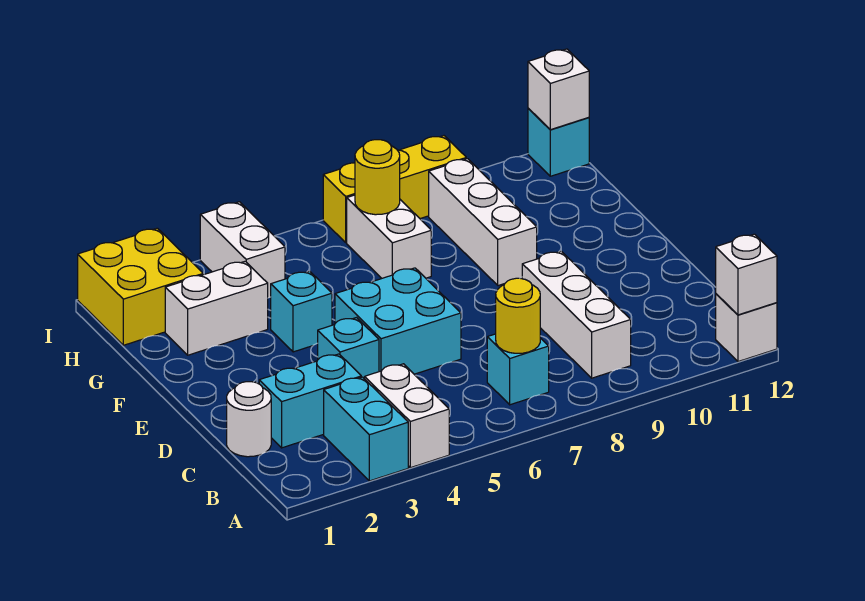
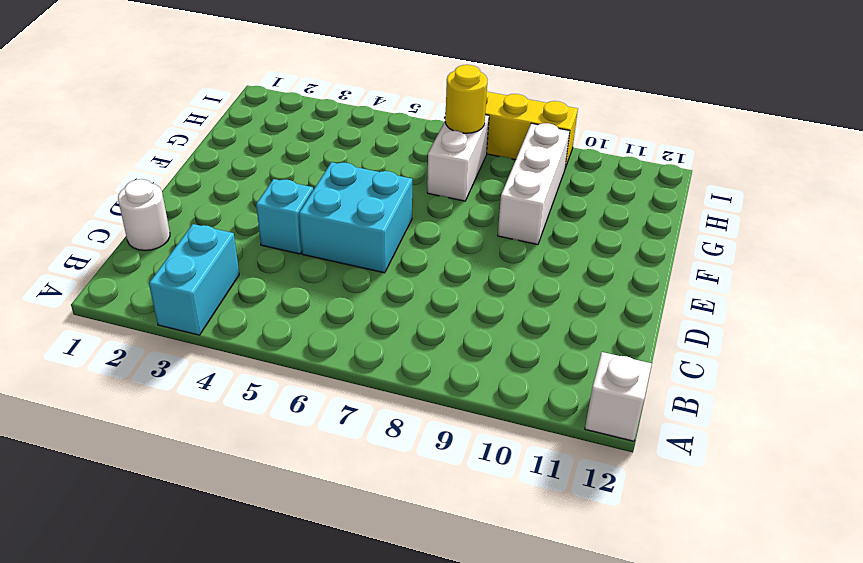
none -> white 1x2 brick [365,364,449,468]
none -> cyan 1x1 brick [487,334,549,405]
none -> white 1x3 brick [522,251,631,378]

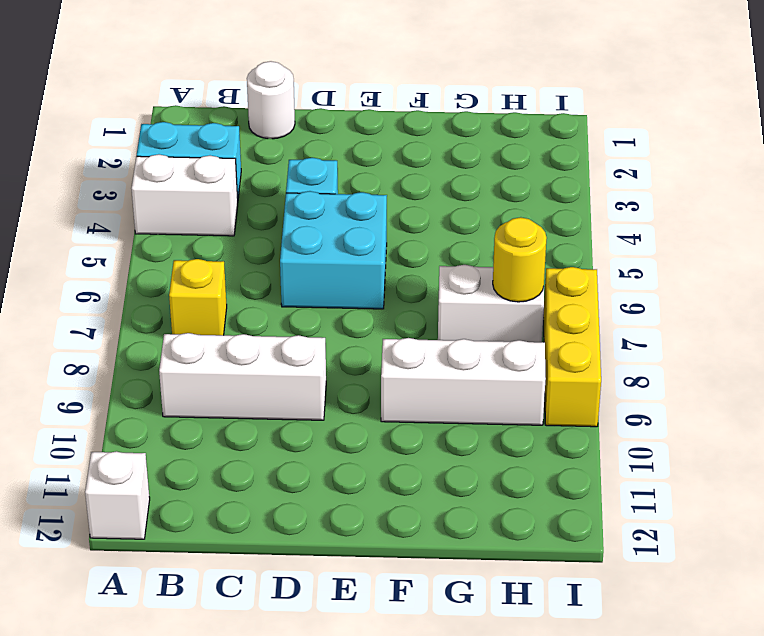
yellow 1x1 brick [169,259,227,335] -> cyan 1x1 brick [487,334,549,405]
none -> cyan 1x2 brick [259,354,361,448]
none -> cyan 1x1 brick [271,271,332,352]
none -> white 1x2 brick [165,261,268,355]

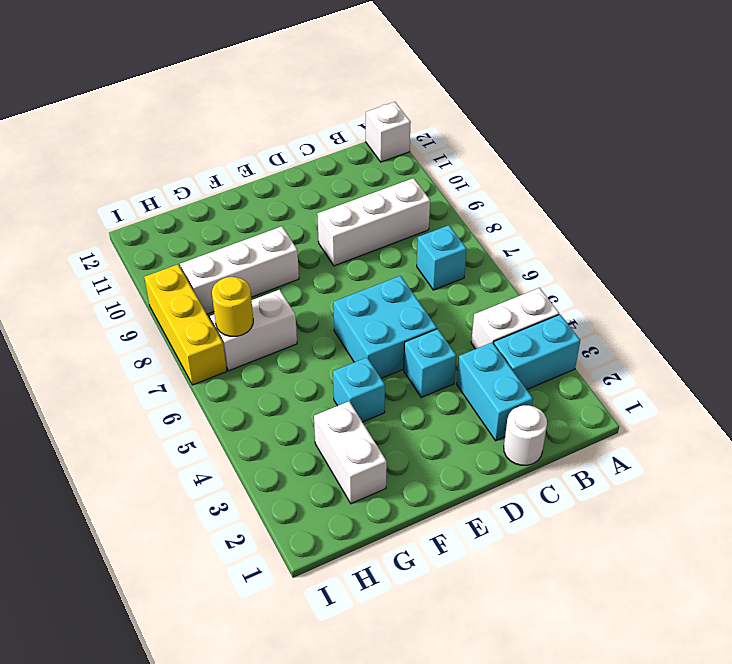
none -> yellow 2x2 brick [78,228,203,345]
none -> white 1x2 brick [200,202,285,298]
none -> cyan 1x1 brick [528,109,589,176]

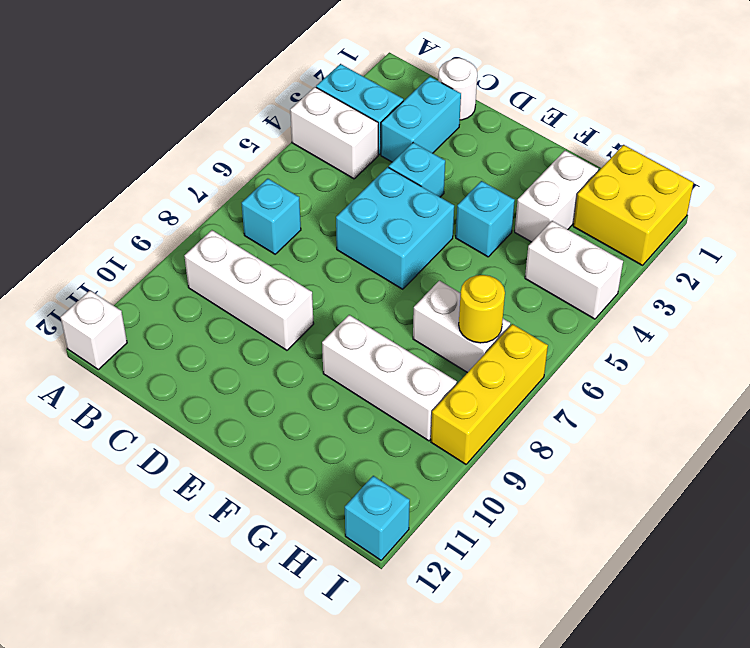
none -> white 1x1 brick [716,234,777,315]
none -> yellow 1x1 round brick [496,278,540,353]
none -> white 1x1 brick [528,49,589,130]

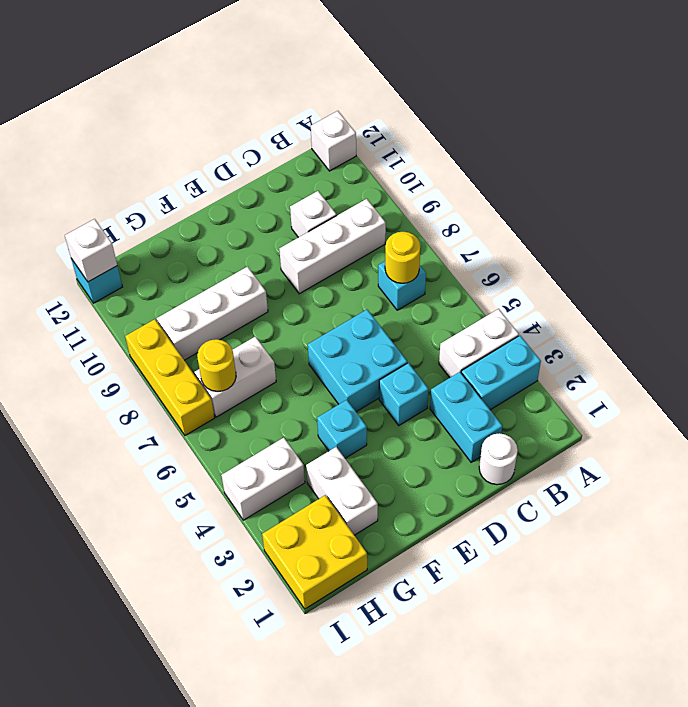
white 1x1 brick [290,191,337,237] -> white 1x1 brick moved to [716,234,777,315]

